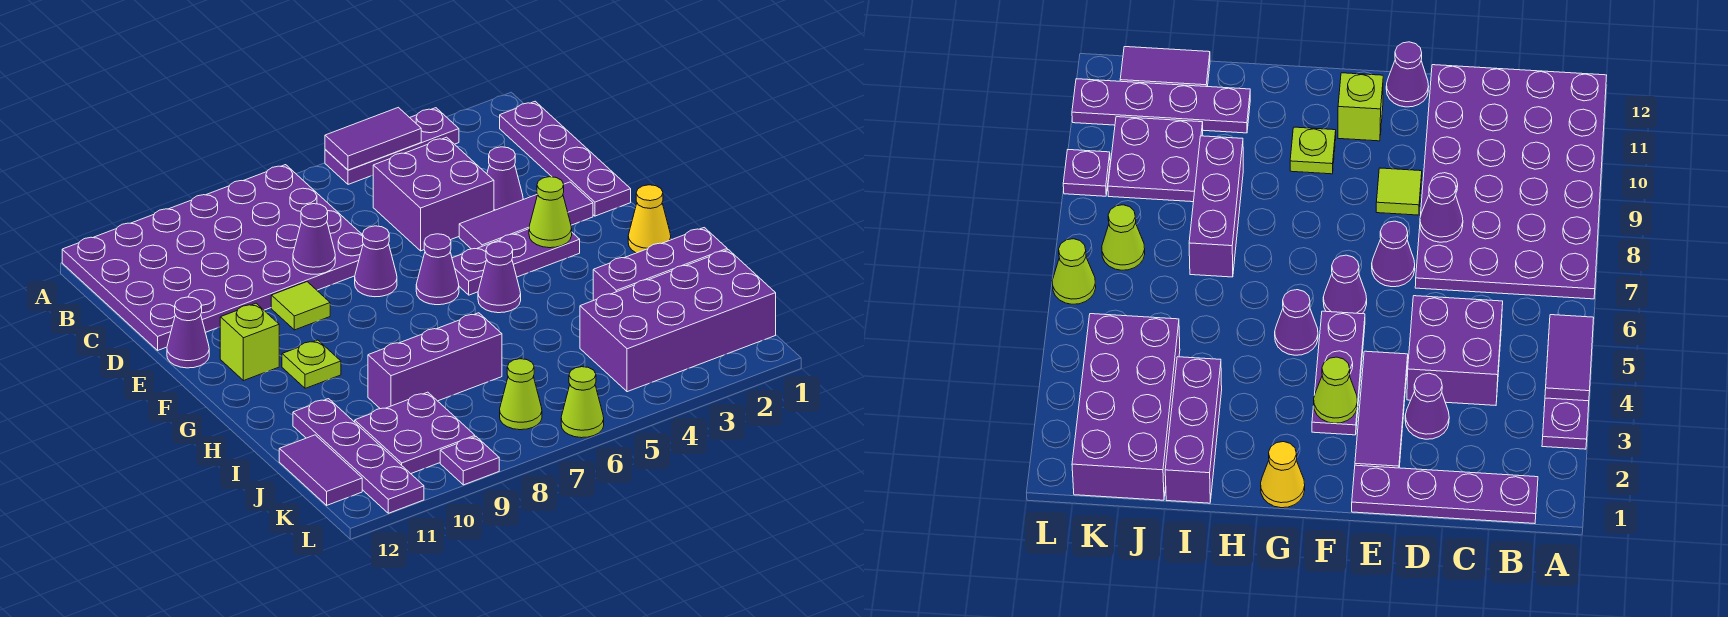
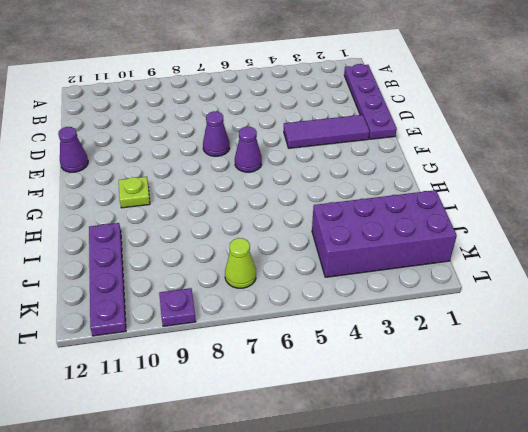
none -> purple 1x3 plate [325,108,459,184]
none -> purple 4x6 plate [62,165,363,350]
none -> purple 2x2 brick [373,137,494,251]

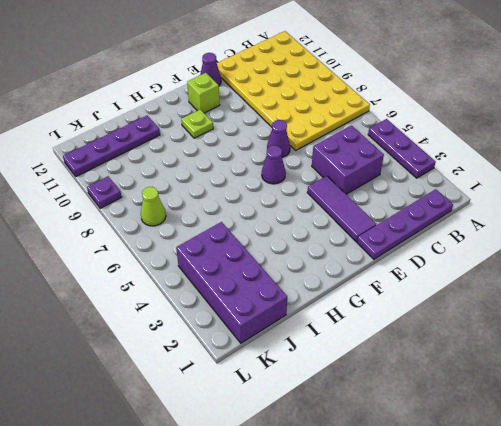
yellow 4x6 plate [217,31,370,150] -> purple 4x6 plate [62,165,363,350]
none -> purple 1x1 cone [487,147,523,211]
none -> lime 1x1 tile [271,282,330,330]
none -> purple 1x3 plate [452,229,580,295]

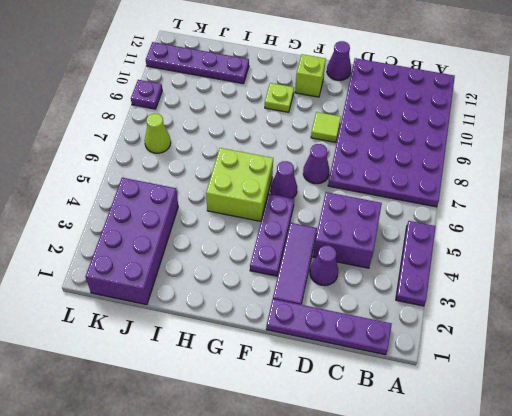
lime 2x2 brick [206,148,273,221] -> purple 1x1 cone [478,242,521,313]
none -> yellow 1x1 cone [628,185,671,253]
none -> purple 1x3 brick [593,228,727,300]
none -> purple 1x3 brick [368,313,502,409]

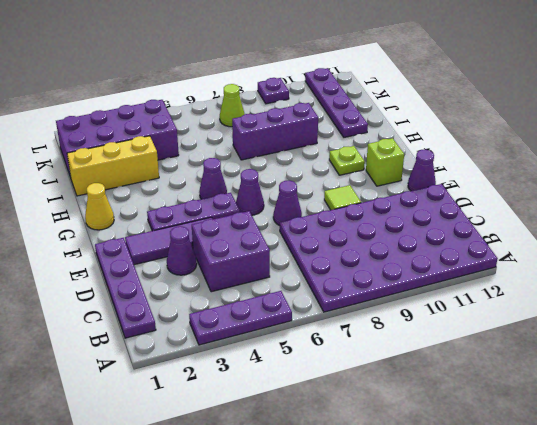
yellow 1x3 brick [67,136,159,196] -> purple 1x3 brick [593,228,727,300]
none -> purple 2x2 plate [355,392,475,474]
none -> purple 1x2 tile [279,435,362,505]
none -> lime 1x1 cone [561,367,604,438]

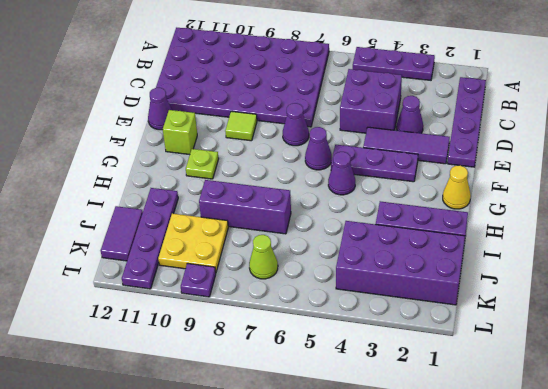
yellow 2x2 plate [158,213,228,272] -> purple 2x2 plate [355,392,475,474]
none -> lime 1x1 cone [561,367,604,438]
none -> purple 1x2 tile [325,107,421,170]
none -> purple 1x1 cone [293,204,335,274]

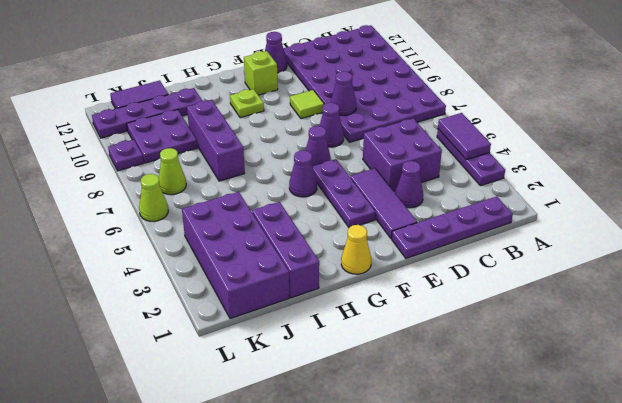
none -> lime 1x1 cone [529,177,572,248]

